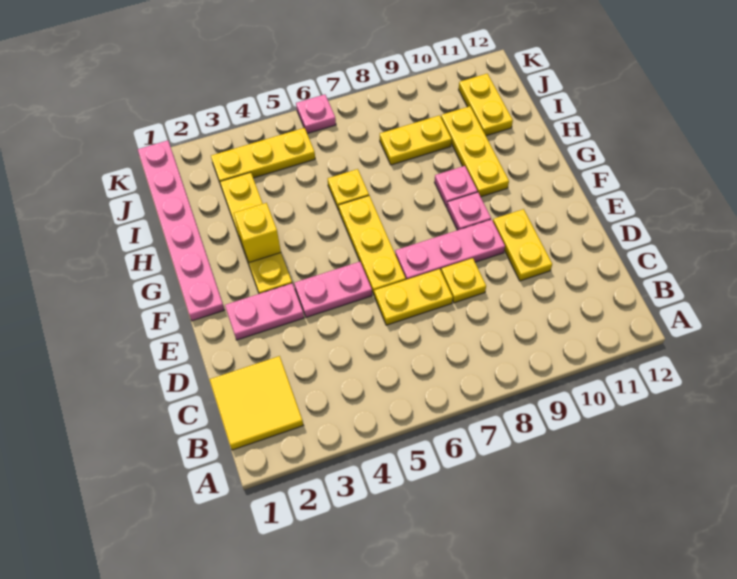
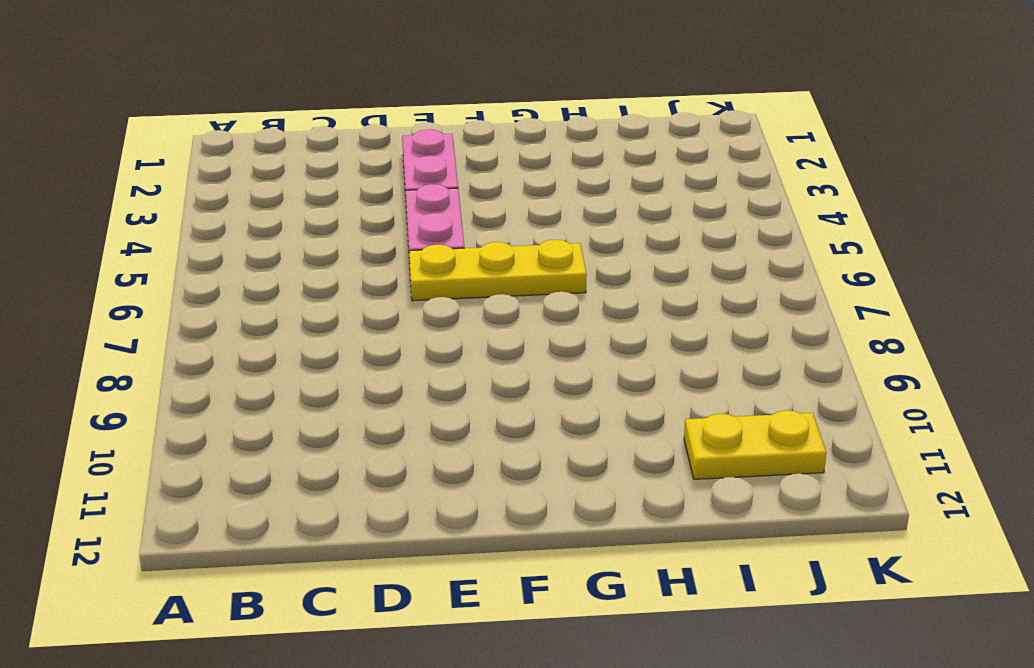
none -> yellow 2x2 tile [210,356,303,450]
none -> yellow 1x2 plate [374,269,453,325]
none -> yellow 1x1 plate [441,258,486,303]

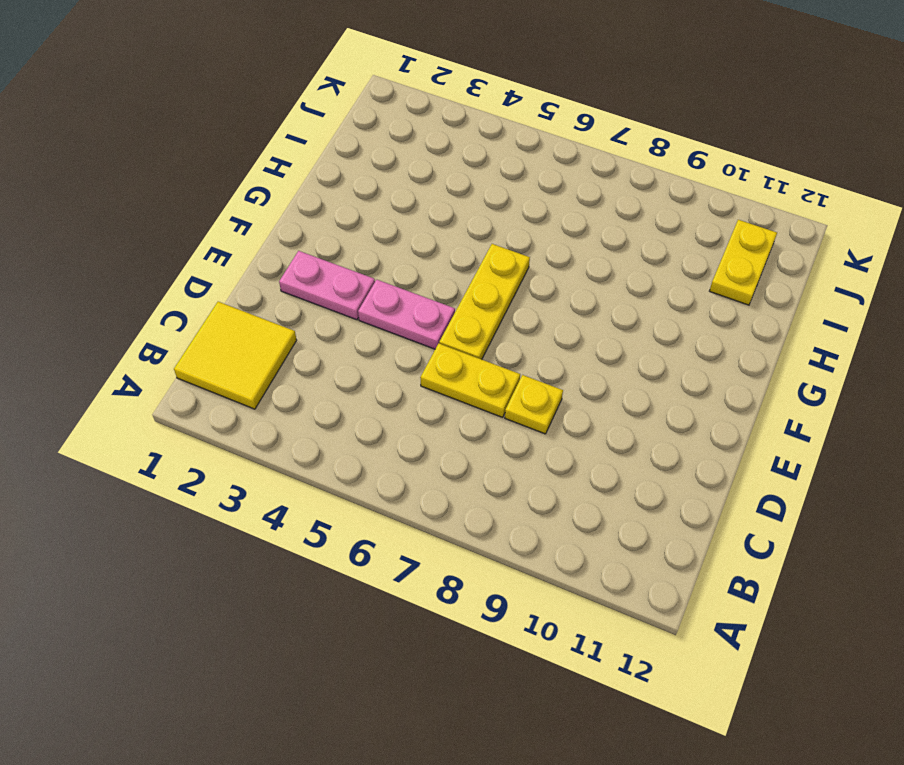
none -> yellow 1x2 plate [493,209,552,281]
none -> pink 1x3 plate [395,219,505,280]
none -> pink 1x6 plate [138,140,224,321]

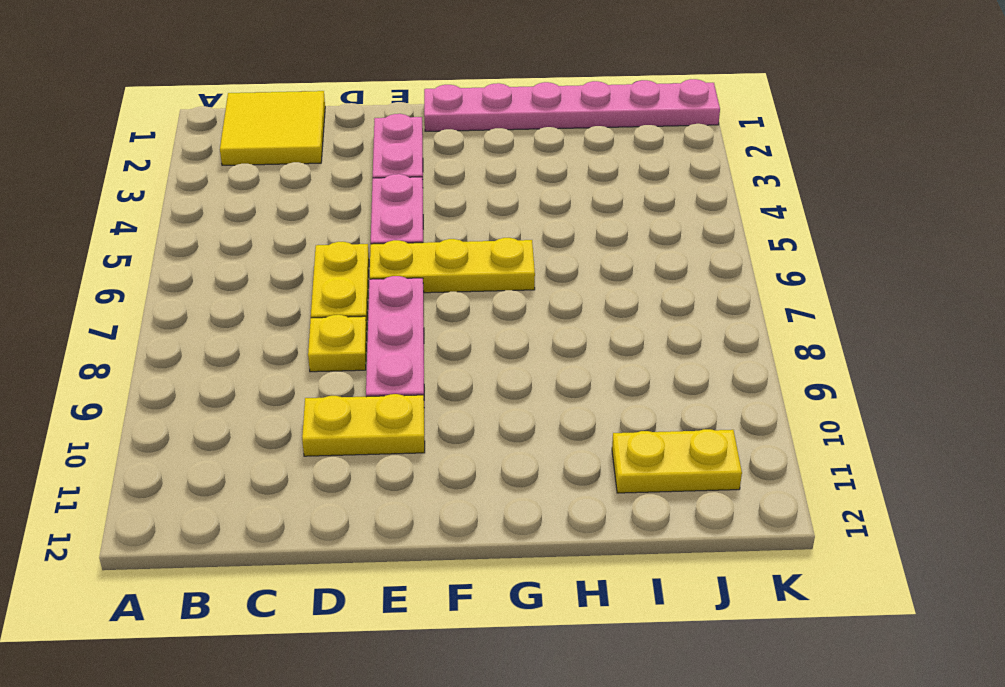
none -> yellow 1x4 plate [220,172,292,294]
none -> pink 1x1 plate [447,192,491,230]
none -> pink 1x1 plate [435,166,477,207]

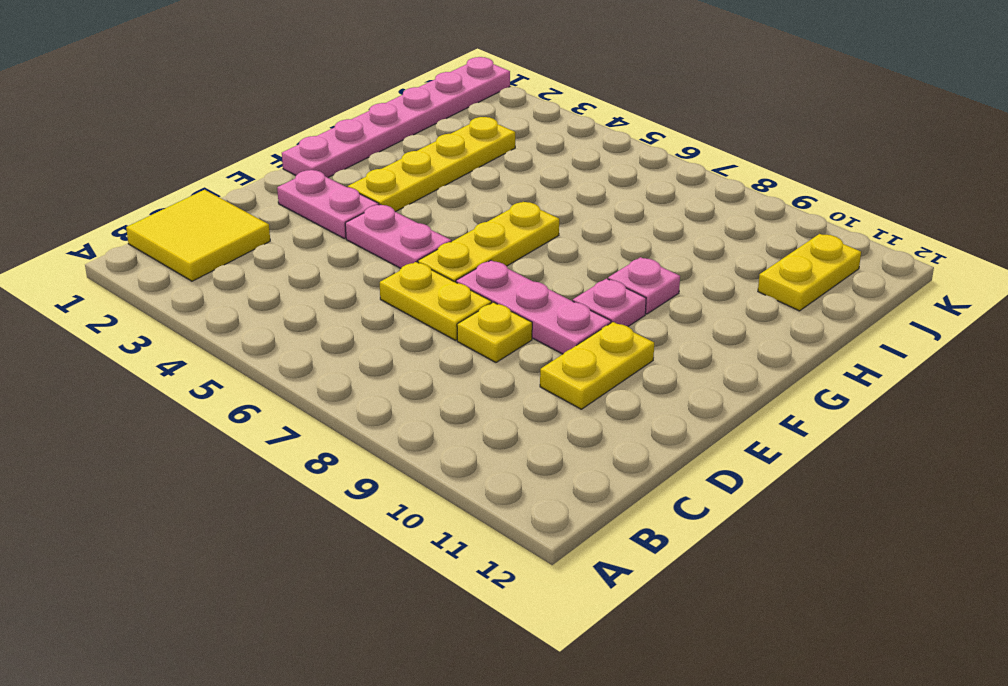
none -> yellow 1x3 plate [441,106,509,197]
none -> yellow 1x1 plate [328,169,369,210]
none -> yellow 1x2 plate [380,115,452,165]

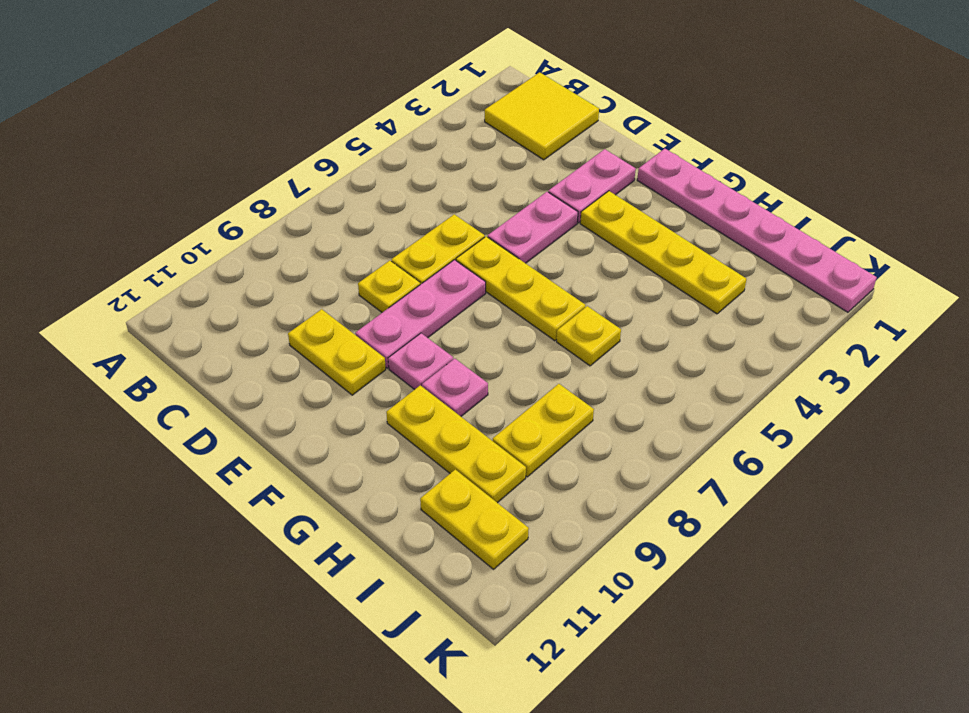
none -> yellow 1x3 plate [211,128,315,185]
none -> pink 1x1 plate [296,94,336,134]
none -> yellow 1x1 brick [234,203,281,262]

